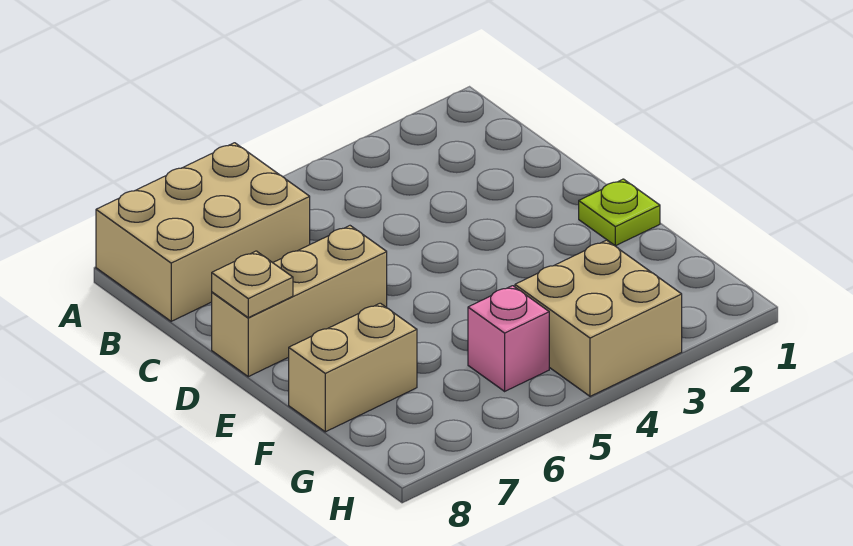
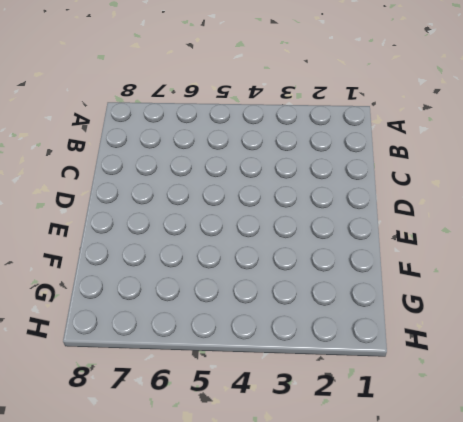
none -> tan 2x3 brick [96,143,310,321]
none -> tan 1x3 brick [212,226,387,377]

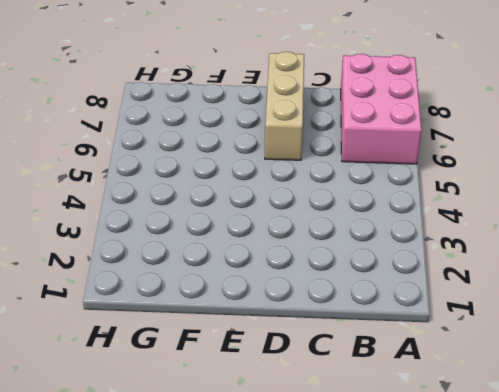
pink 2x3 brick [341,54,422,164] -> tan 2x3 brick [96,143,310,321]
none -> lime 1x1 plate [579,179,660,246]
none -> tan 1x2 brick [289,303,417,432]

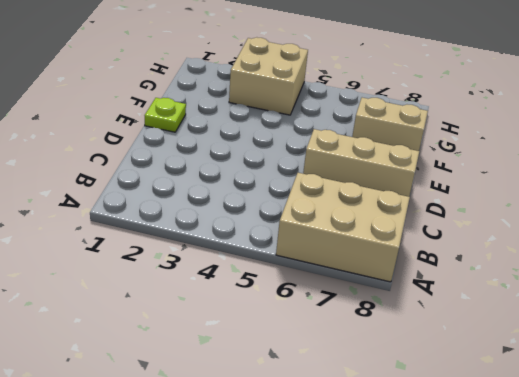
none -> pink 1x1 brick [468,286,549,391]
none -> tan 1x1 plate [212,251,293,318]

